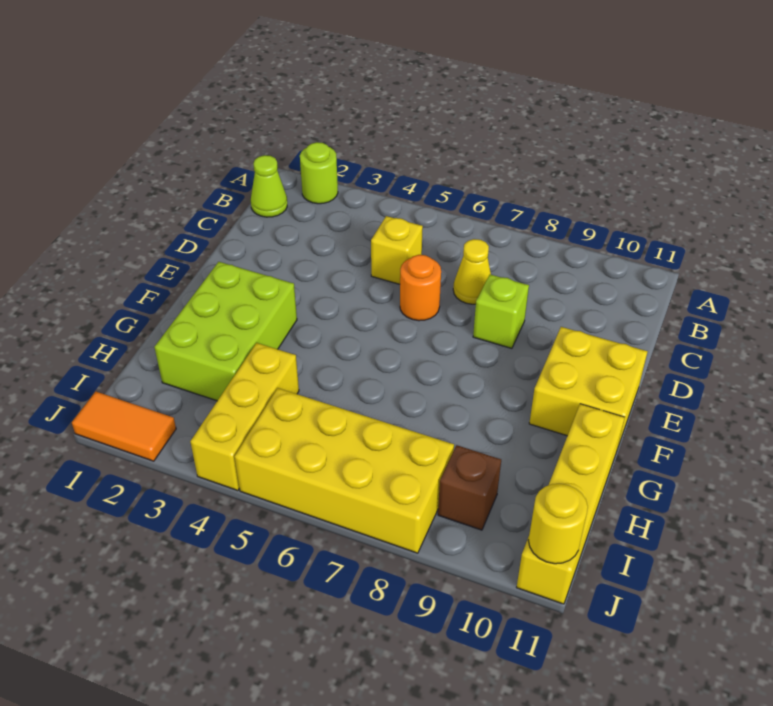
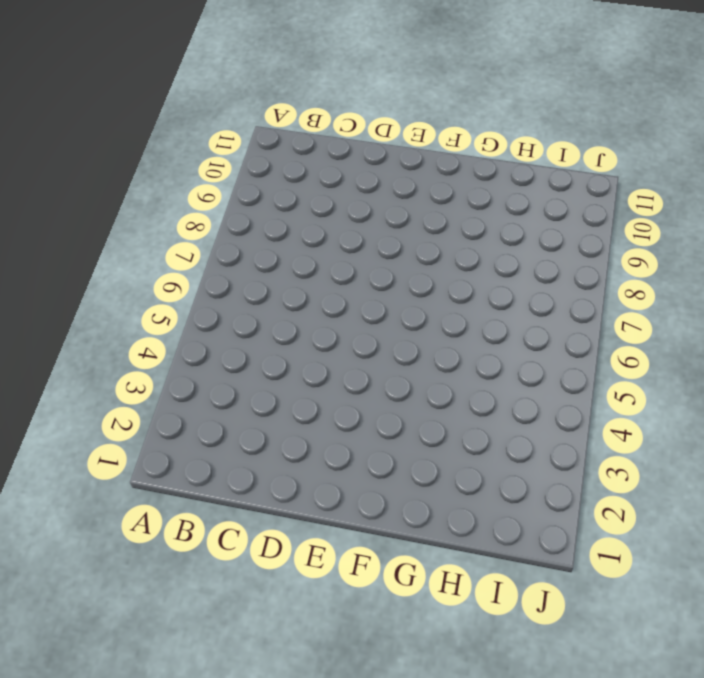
none -> lime 1x1 round brick [300,142,338,204]
none -> lime 1x1 cone [251,155,287,217]
none -> yellow 1x1 brick [371,216,423,284]

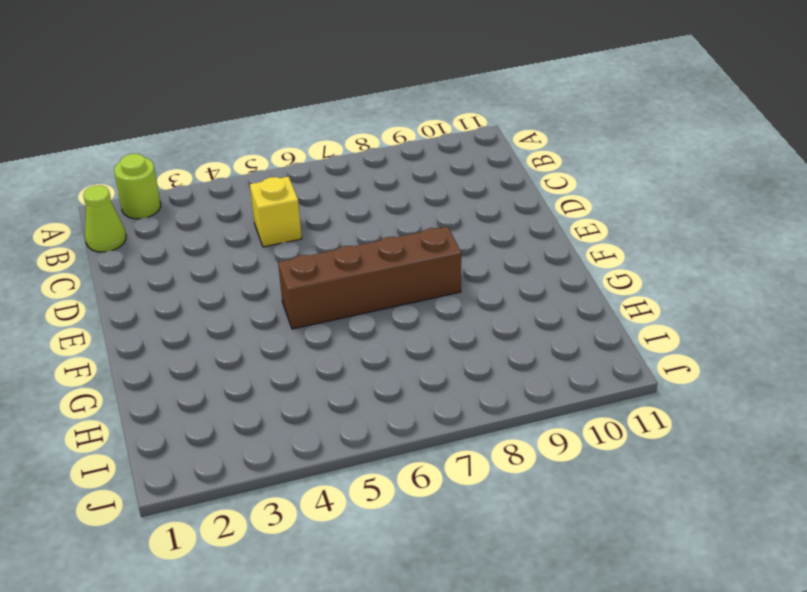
brown 1x4 brick [278,227,461,329] -> none
none -> yellow 1x1 cone [453,239,491,304]
none -> orange 1x1 round brick [400,255,441,321]
none -> lime 1x1 brick [473,274,529,348]

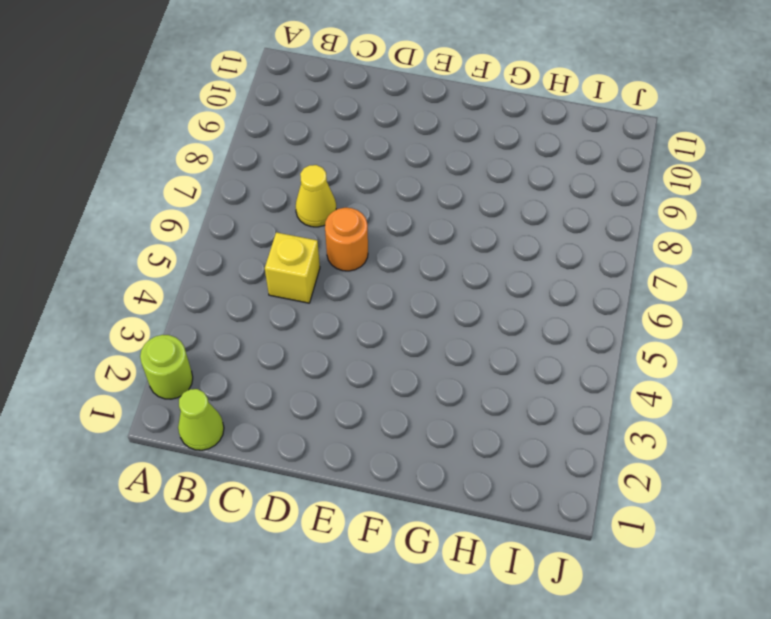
none -> lime 1x1 brick [473,274,529,348]
none -> yellow 2x2 brick [529,327,648,449]
none -> lime 2x3 brick [154,262,297,401]

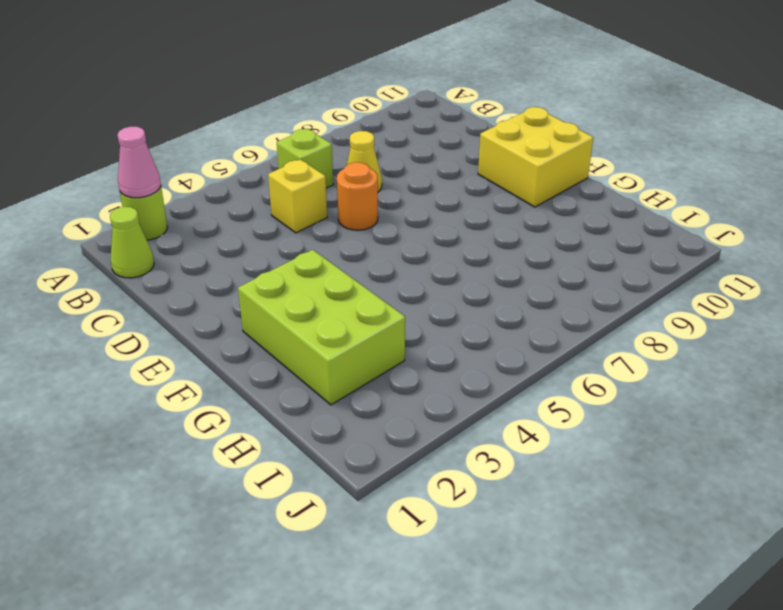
pink 1x1 cone [117,127,161,198] -> none
lime 1x1 brick [277,129,333,188] -> lime 1x1 brick moved to [473,274,529,348]
none -> yellow 1x4 brick [517,404,625,604]
none -> yellow 1x3 brick [190,343,299,491]
none -> yellow 2x4 brick [234,388,454,553]

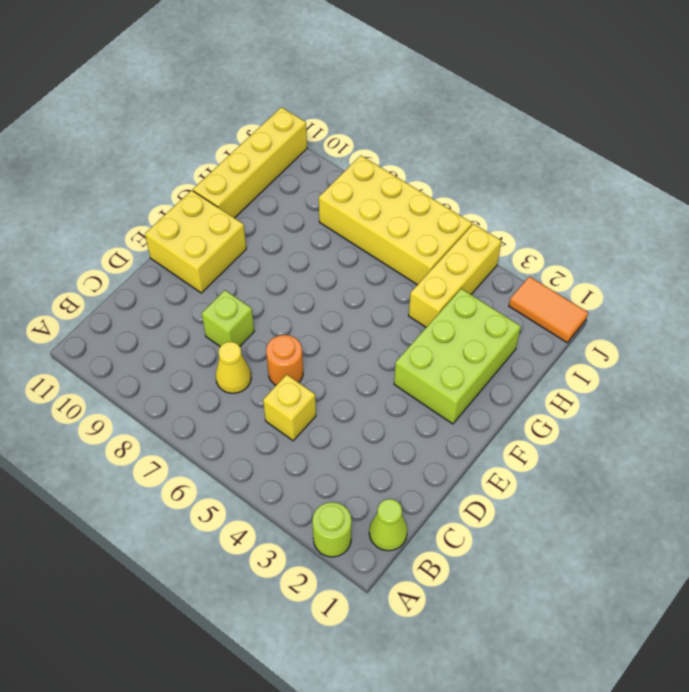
none -> brown 1x1 brick [438,445,501,530]
none -> yellow 1x1 round brick [528,484,588,564]

